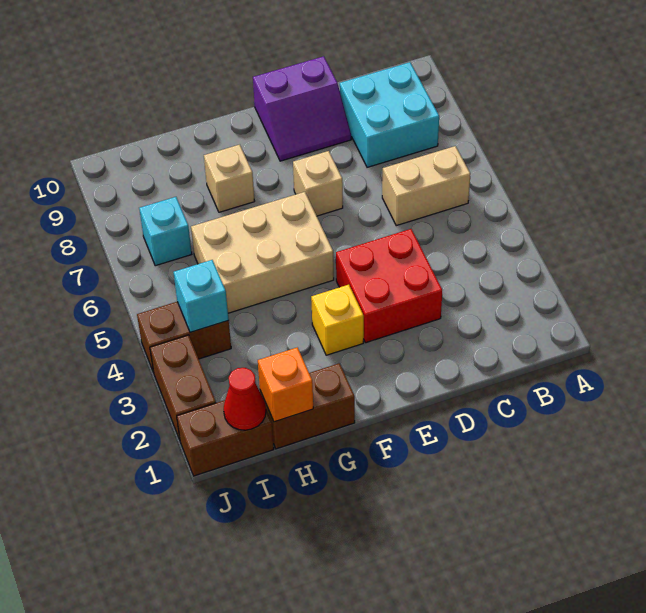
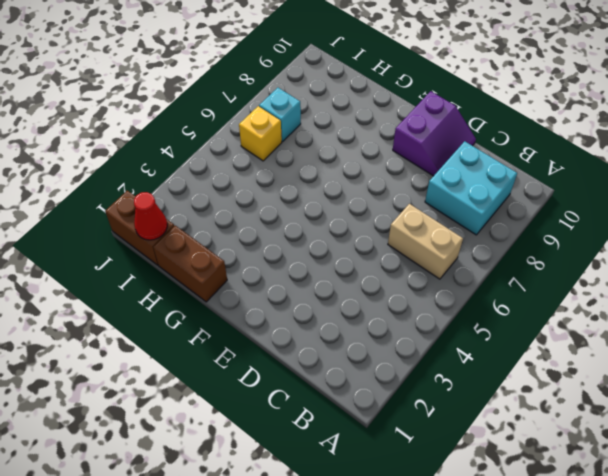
purple 2x2 slope [393,91,476,176] -> purple 2x2 slope turned to [253,56,351,161]
yellow 1x1 brick [239,106,282,161] -> yellow 1x1 brick moved to [311,285,364,355]
none -> red 2x2 brick [336,229,442,343]
none -> tan 1x1 brick [293,151,343,216]
none -> tan 2x3 brick [191,192,334,313]

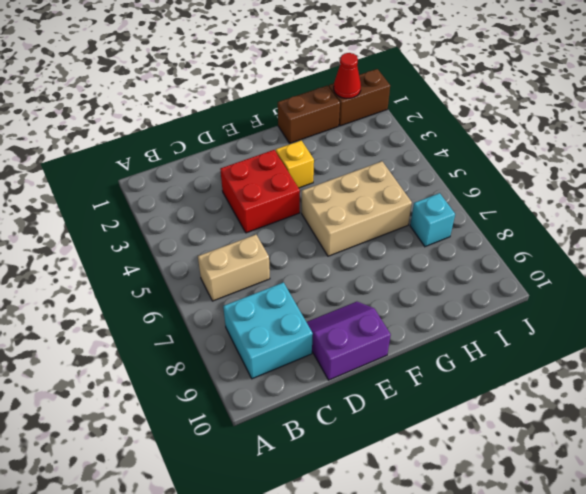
none -> tan 1x1 brick [293,151,343,216]
none -> tan 1x1 brick [204,145,255,212]
none -> brown 1x2 brick [137,302,231,373]

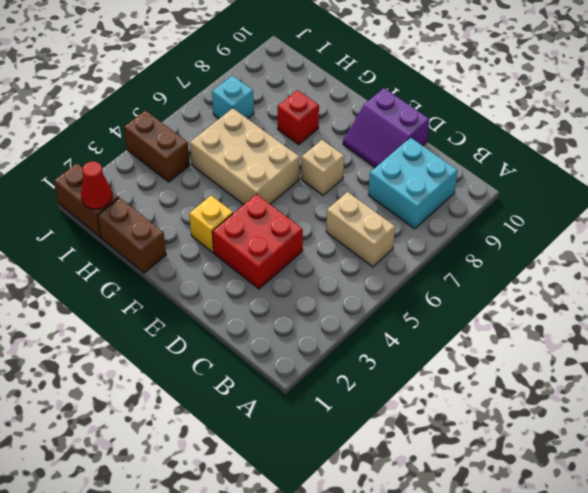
red 1x1 brick [277,90,319,145] -> tan 1x1 brick [204,145,255,212]
none -> brown 1x2 brick [150,335,216,440]
none -> orange 1x1 brick [258,347,313,422]
none -> cyan 1x1 brick [174,260,229,332]

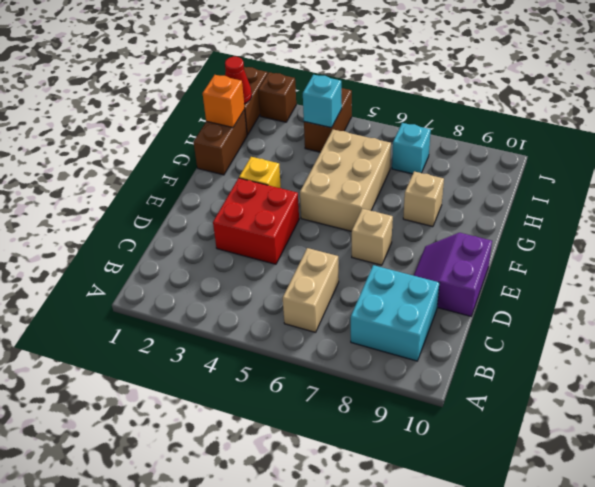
brown 1x1 brick [258,72,296,122] -> brown 1x2 brick [150,335,216,440]

